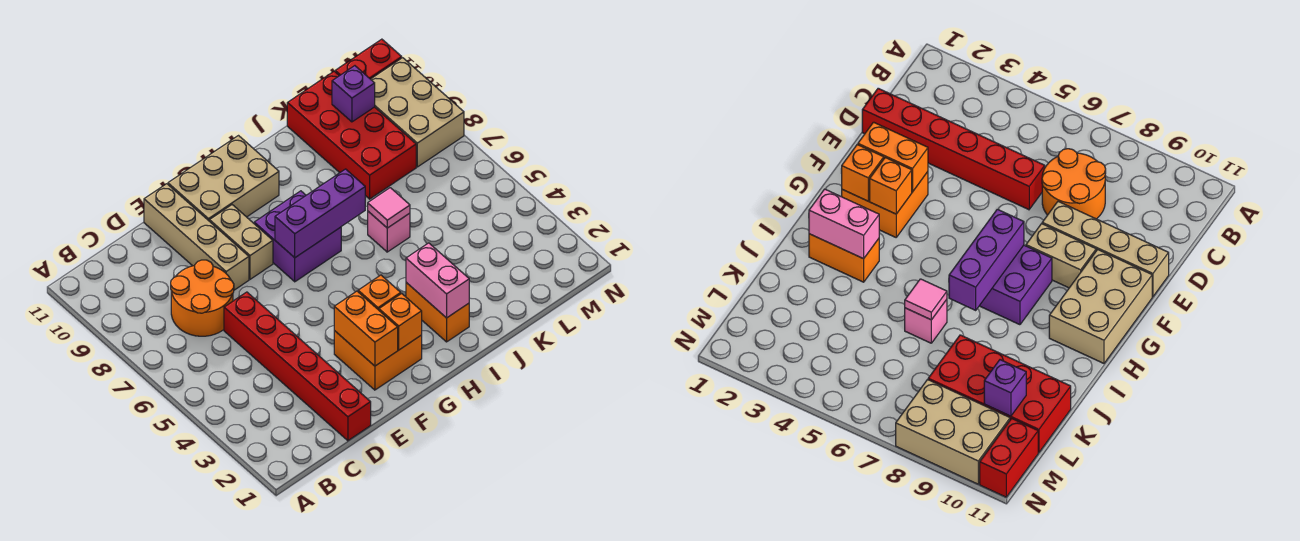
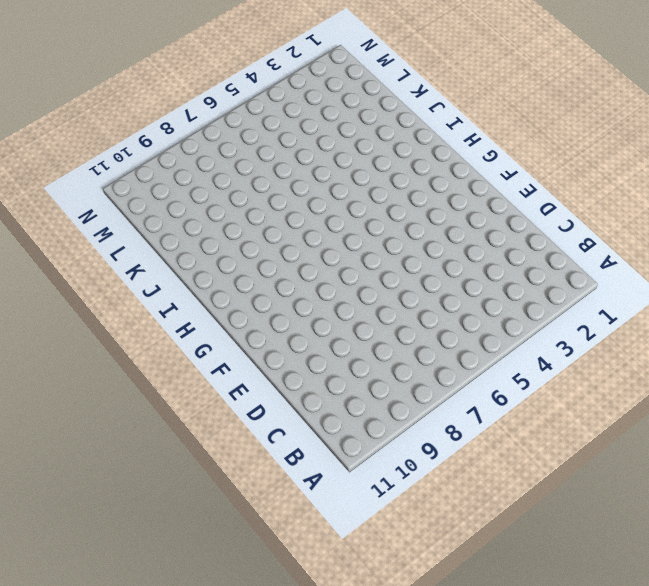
none -> orange 2x2 round brick [171,260,234,336]
none -> red 1x6 brick [224,292,371,441]
none -> tan 1x4 brick [144,184,249,290]

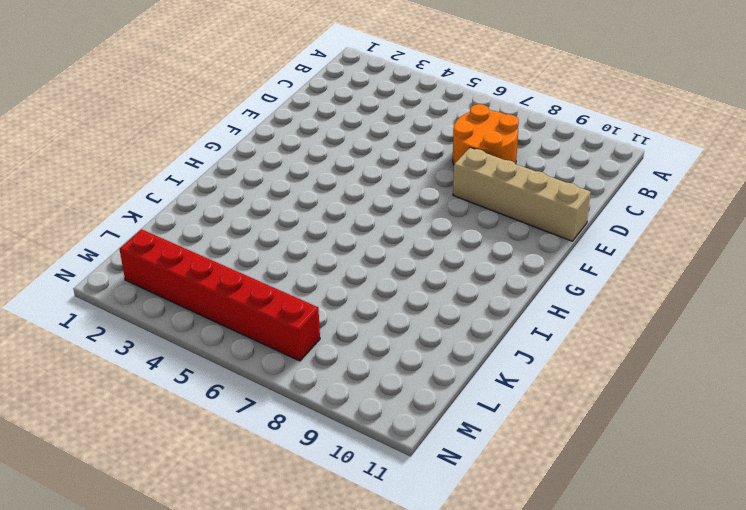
red 1x6 brick [120,229,320,361] -> red 1x6 brick moved to [224,292,371,441]
none -> orange 2x2 brick [334,331,422,390]
none -> tan 1x2 brick [210,205,273,279]
none -> tan 2x3 brick [168,136,279,221]

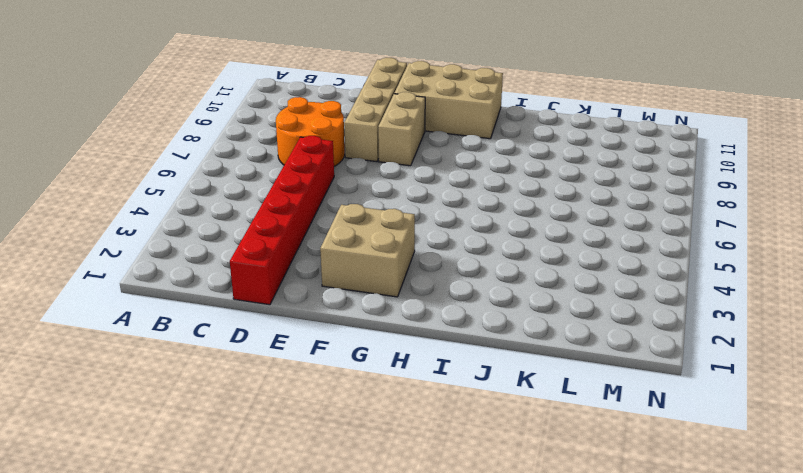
tan 2x2 brick [320,204,415,297] -> orange 2x2 brick [334,331,422,390]
none -> purple 2x2 brick [254,191,341,282]
none -> orange 1x2 brick [406,282,469,342]
none -> pink 1x1 brick [368,211,410,252]

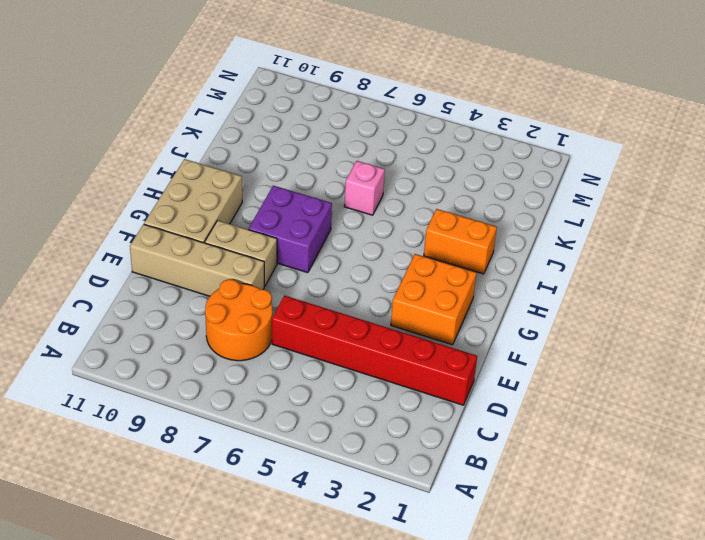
none -> red 2x4 brick [287,71,416,199]
none -> tan 2x3 brick [371,58,464,167]
none -> red 1x2 brick [335,39,402,79]

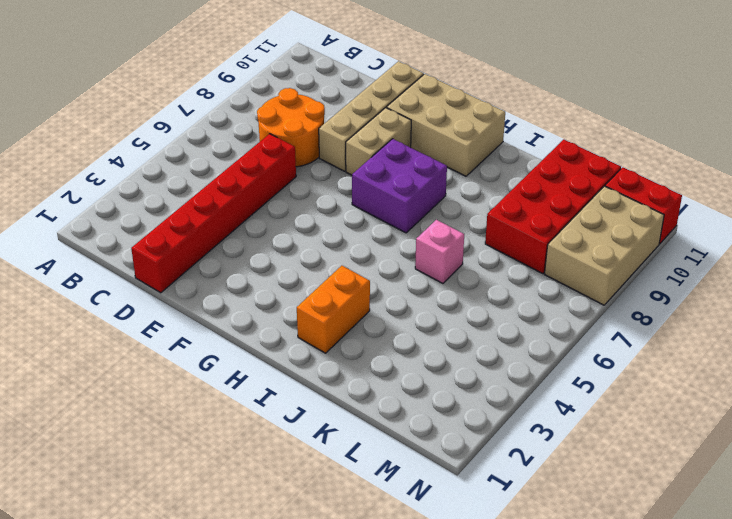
none -> orange 2x2 brick [334,331,422,390]
none -> orange 1x2 brick [334,291,398,366]
none -> orange 1x1 brick [379,294,422,350]

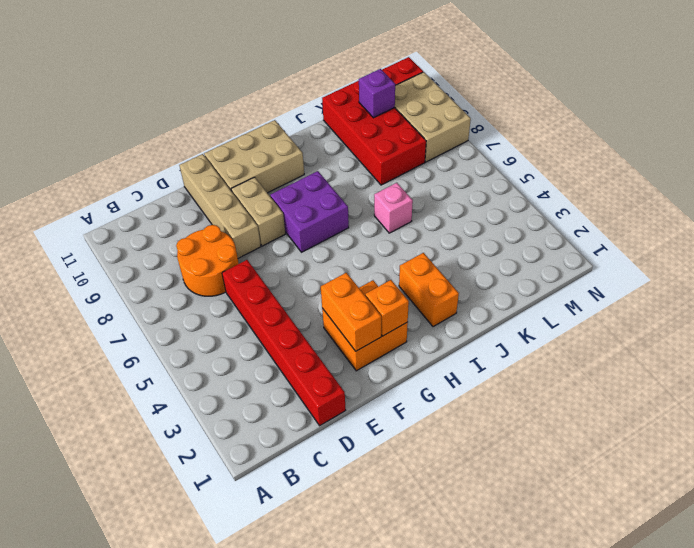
none -> orange 1x1 brick [358,275,401,310]
none -> purple 1x3 brick [275,169,365,258]
none -> pink 1x2 brick [406,243,469,318]

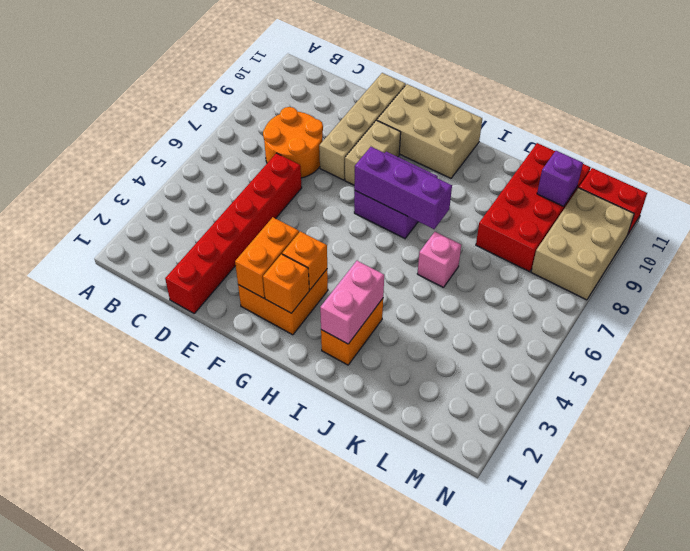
none -> pink 1x1 tile [368,188,410,228]

